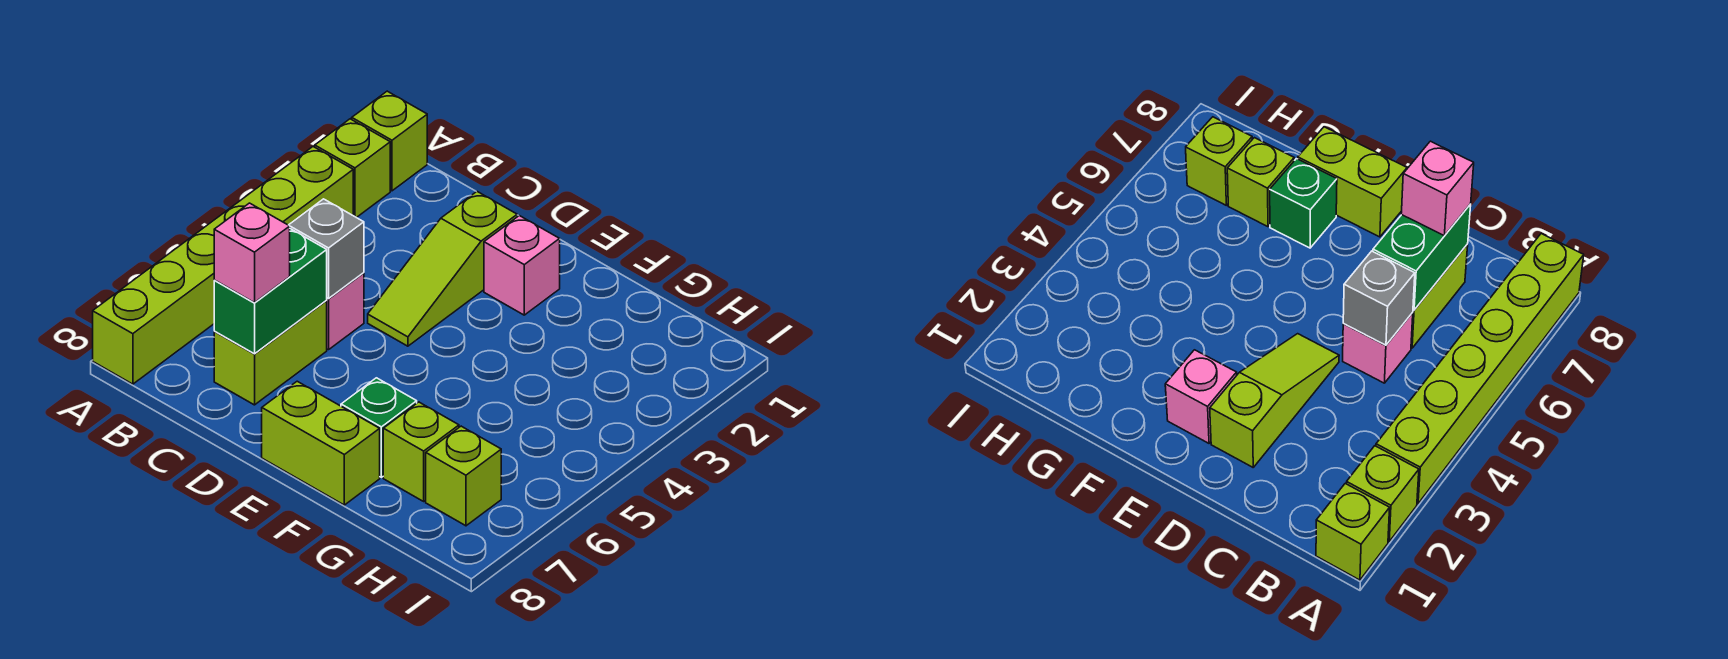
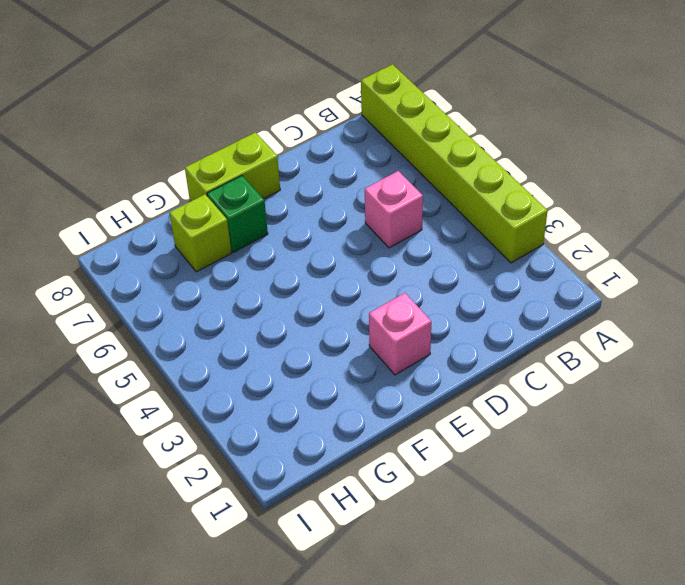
none -> lime 1x1 brick [352,91,427,191]
none -> lime 1x1 brick [315,119,390,218]
none -> lime 1x2 brick [214,301,327,405]

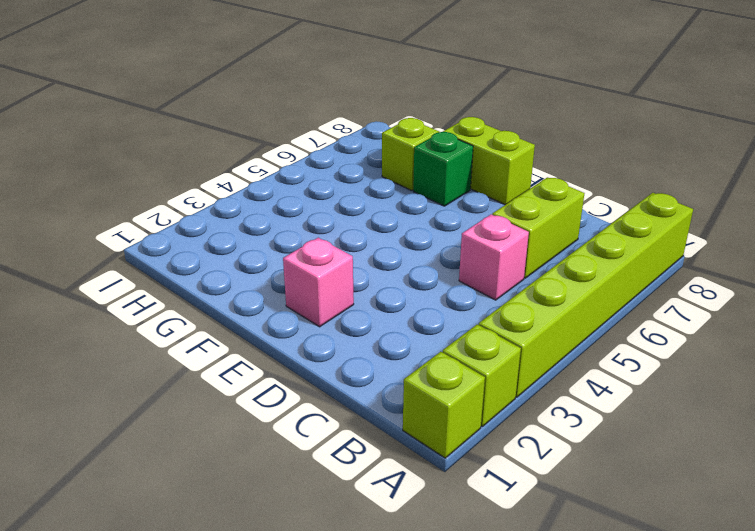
none -> lime 1x3 slope [368,192,517,346]
none -> lime 1x1 brick [426,426,501,526]
none -> grey 1x1 brick [289,199,364,299]

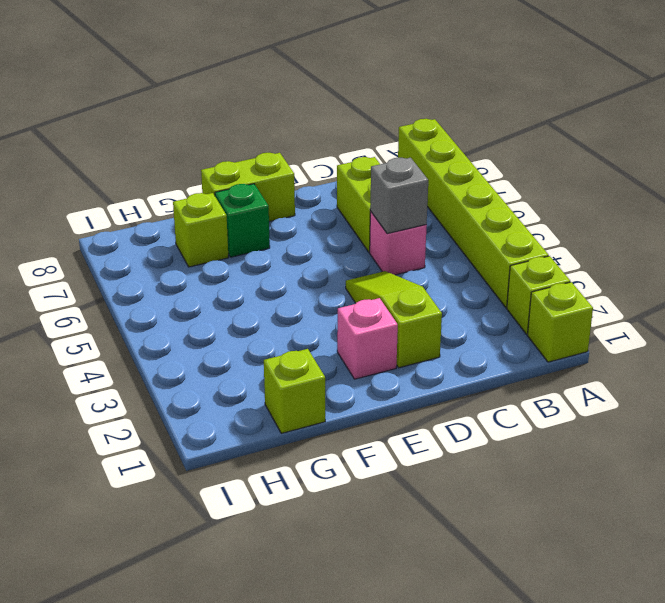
lime 1x1 brick [264,349,325,433] -> lime 1x1 brick moved to [426,426,501,526]
none -> green 1x2 brick [214,229,327,354]
none -> pink 1x1 brick [214,203,290,303]

